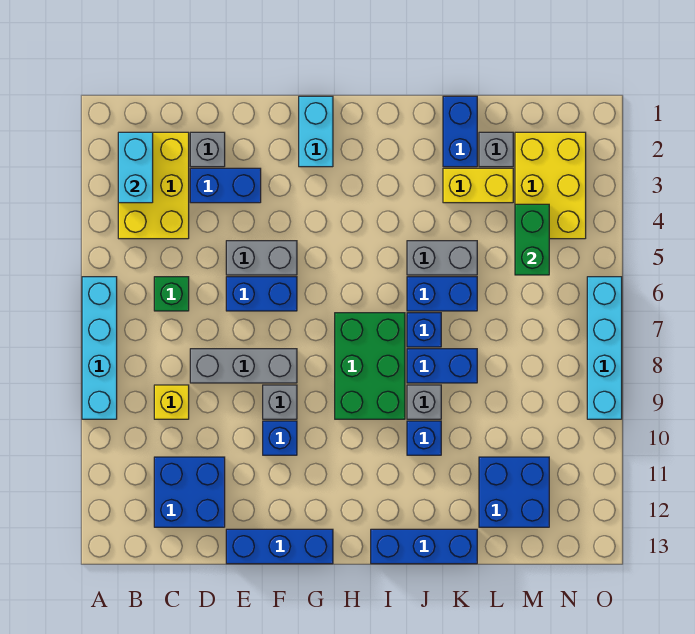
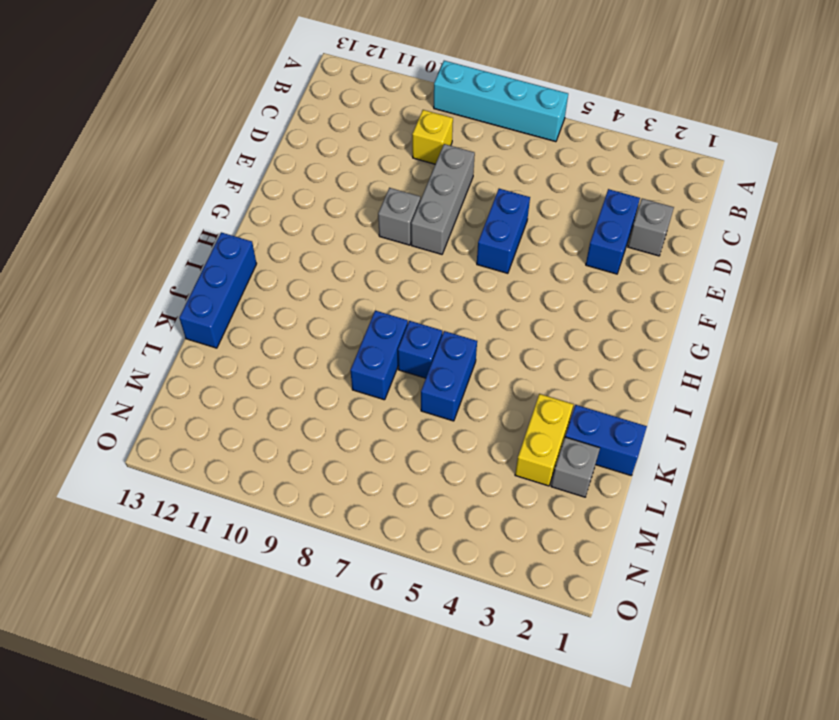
none -> yellow 2x3 brick [118,132,189,239]
none -> green 1x1 brick [154,277,189,311]
none -> blue 2x2 brick [154,457,225,527]
none -> grey 1x2 brick [226,241,297,275]

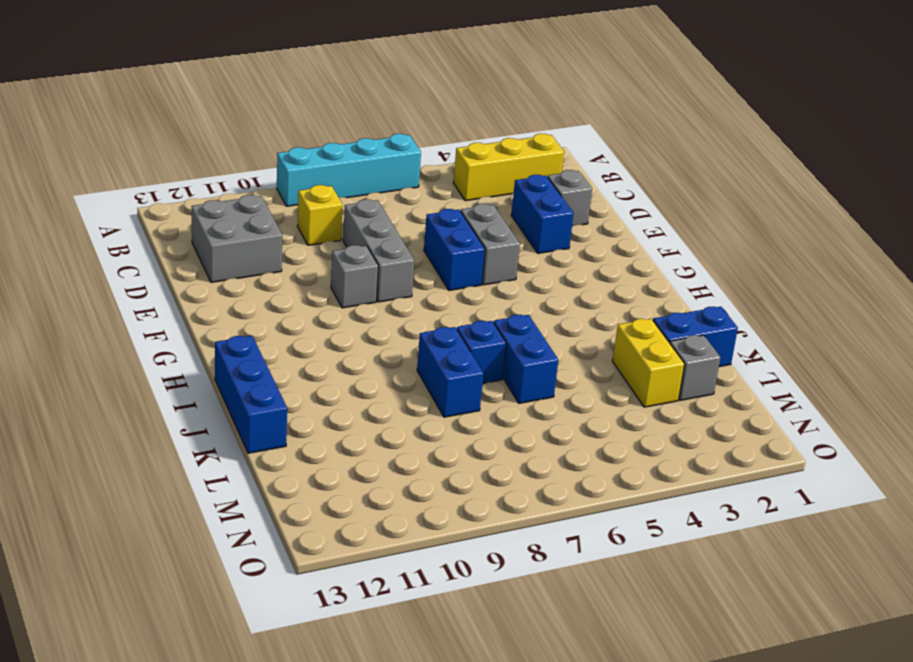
yellow 1x3 brick [453,134,564,201] -> yellow 2x3 brick [118,132,189,239]
grey 2x2 brick [192,195,282,282] -> blue 2x2 brick [154,457,225,527]
none -> green 1x1 brick [154,277,189,311]
none -> blue 1x3 brick [226,529,333,564]
none -> blue 1x1 brick [263,421,297,455]
none -> cyan 1x2 brick [299,96,333,167]

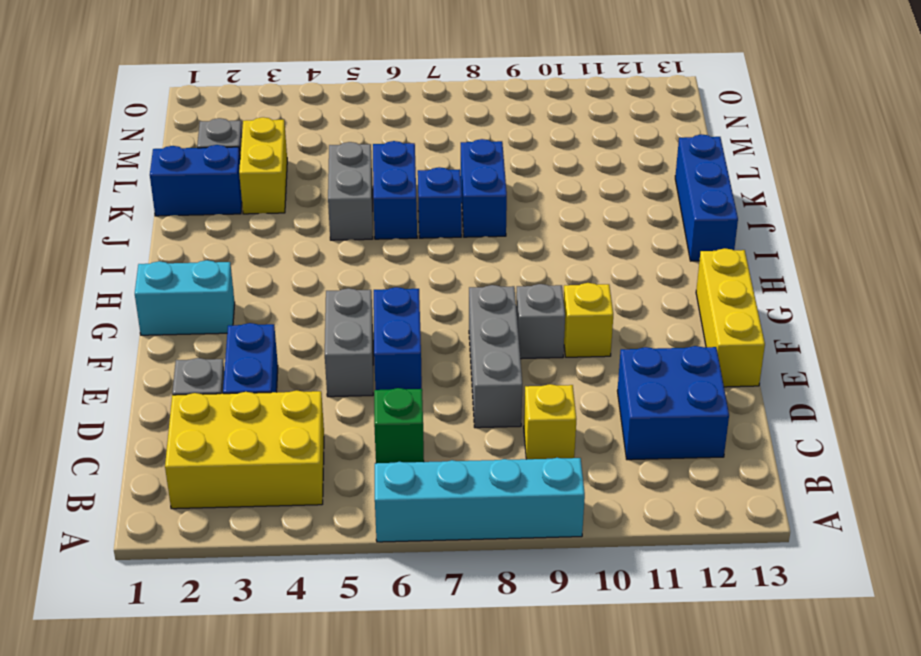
yellow 1x3 brick [696,248,765,387] -> blue 1x3 brick [226,529,333,564]
yellow 1x1 brick [563,283,613,357] -> blue 1x1 brick [263,421,297,455]
none -> green 2x3 brick [335,313,405,419]
none -> grey 1x1 brick [407,385,441,419]
none -> blue 1x1 brick [407,421,441,455]
none -> blue 2x2 brick [479,457,549,527]

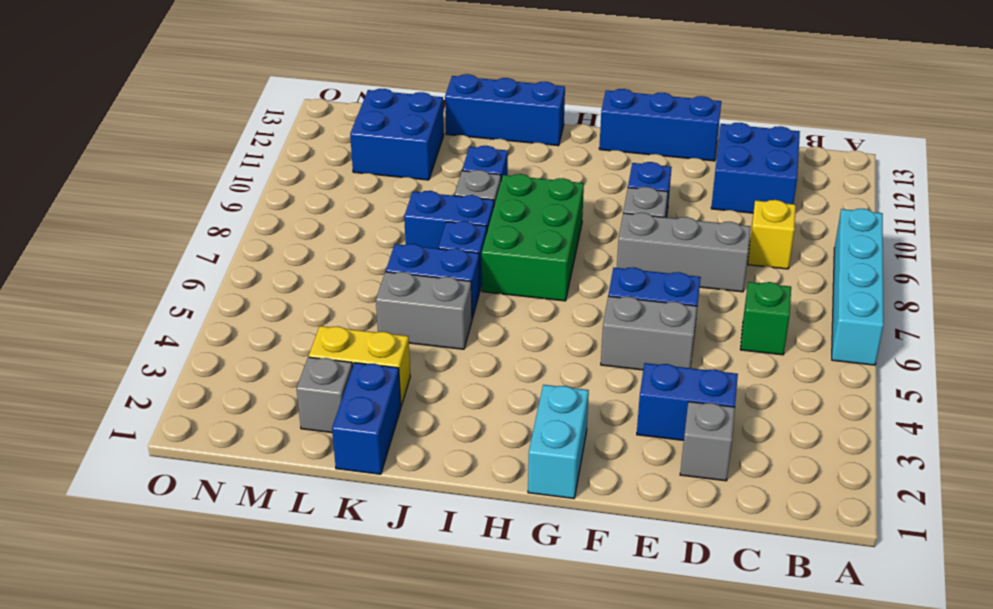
none -> yellow 2x3 brick [118,132,189,239]
none -> yellow 2x3 brick [515,132,586,239]
none -> cyan 1x4 brick [587,277,622,419]
none -> cyan 1x2 brick [118,132,153,203]

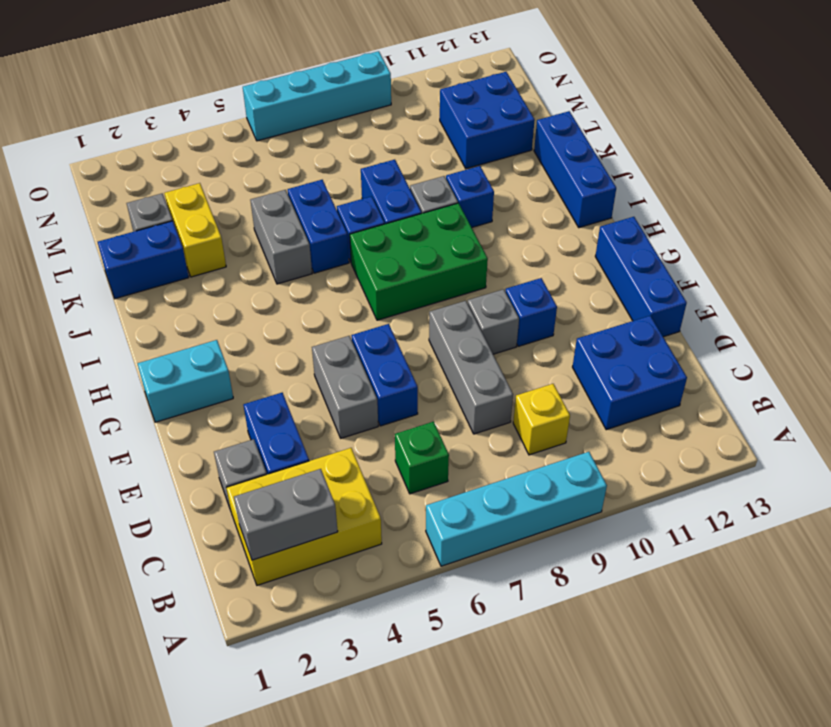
grey 1x2 brick [234,469,338,560] -> cyan 1x2 brick [118,132,153,203]
none -> yellow 2x3 brick [515,132,586,239]
none -> green 1x2 brick [515,204,549,275]

